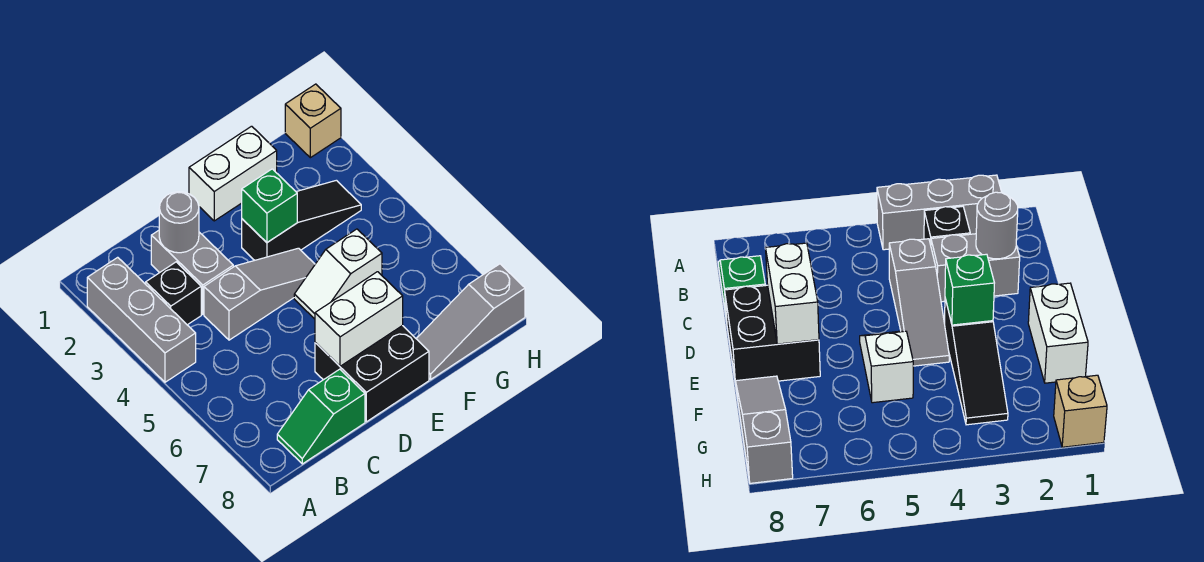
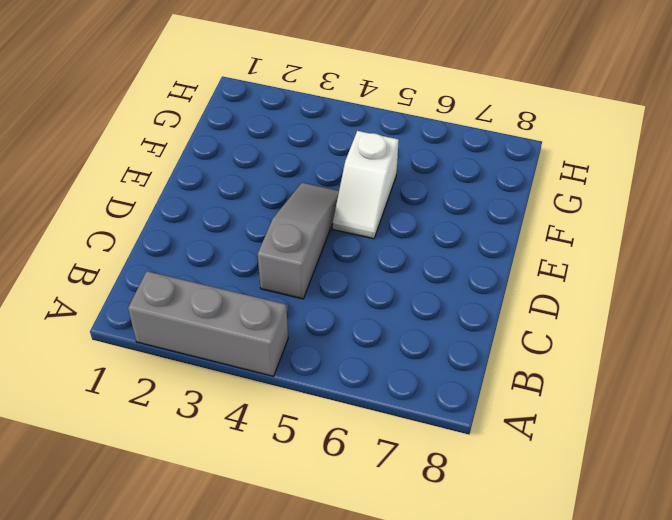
none -> black 1x1 brick [146,262,201,325]
none -> green 1x2 slope [277,369,365,464]
none -> grey 1x2 brick [151,230,233,314]

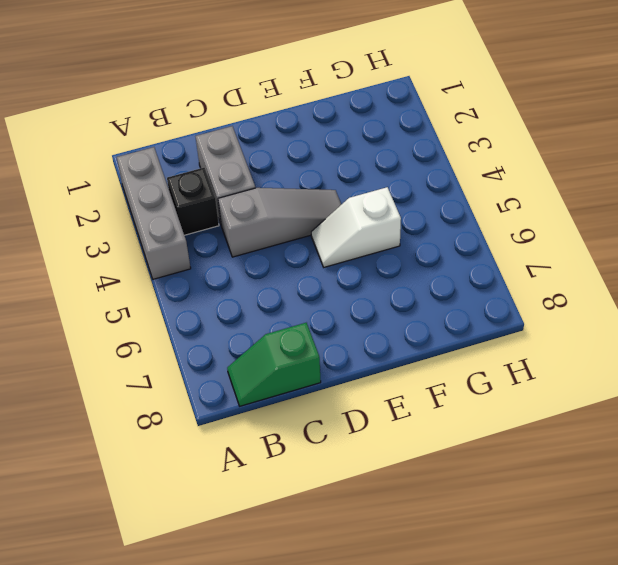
none -> black 2x2 brick [315,326,429,422]
none -> white 1x2 brick [189,126,277,221]
none -> black 1x3 slope [242,180,361,260]

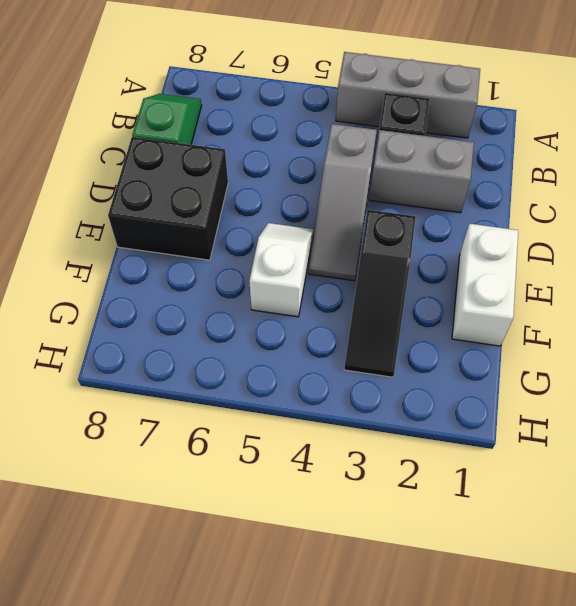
none -> grey 1x3 slope [416,264,525,379]
none -> tan 1x1 brick [285,84,341,158]
none -> grey 1x1 round brick [159,192,199,253]

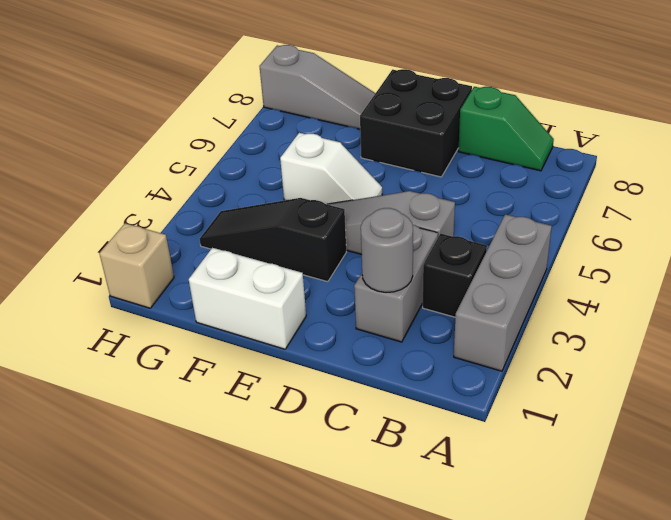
none -> white 1x2 brick [315,272,403,366]
none -> green 1x1 brick [242,169,297,242]

